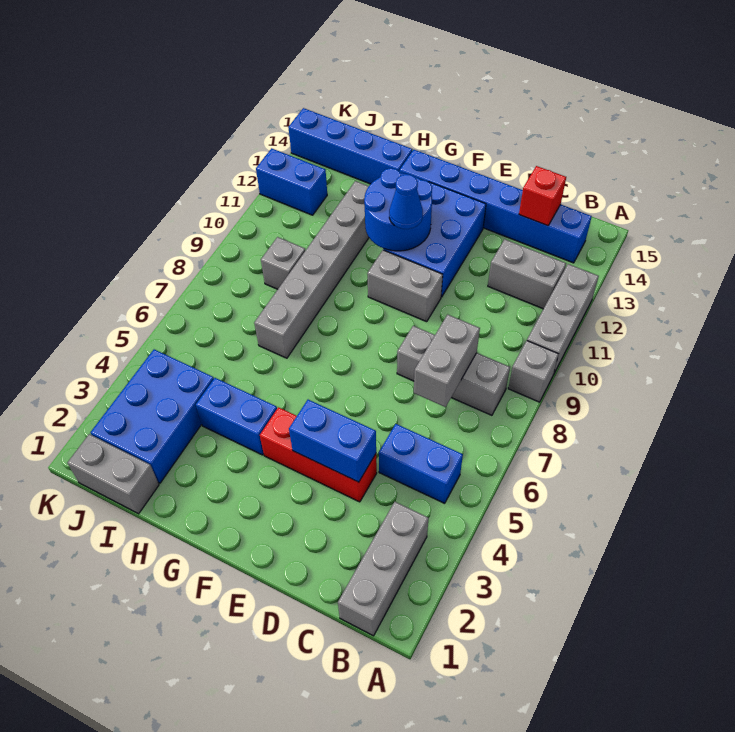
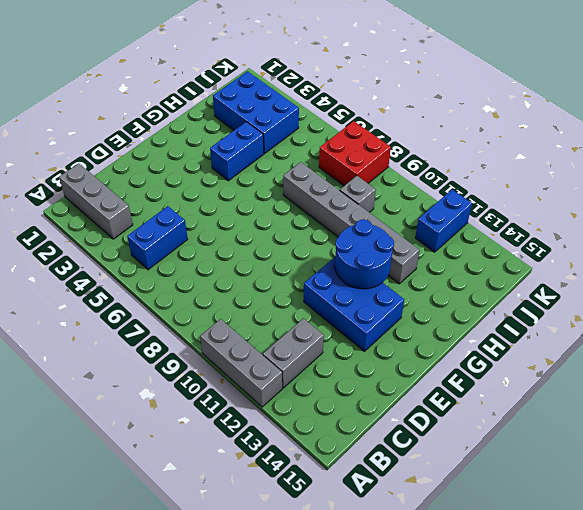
red 2x2 brick [319,121,391,186] -> none
none -> grey 1x1 brick [508,341,558,402]
none -> grey 1x3 brick [397,326,510,415]
none -> blue 1x6 brick [400,150,592,263]

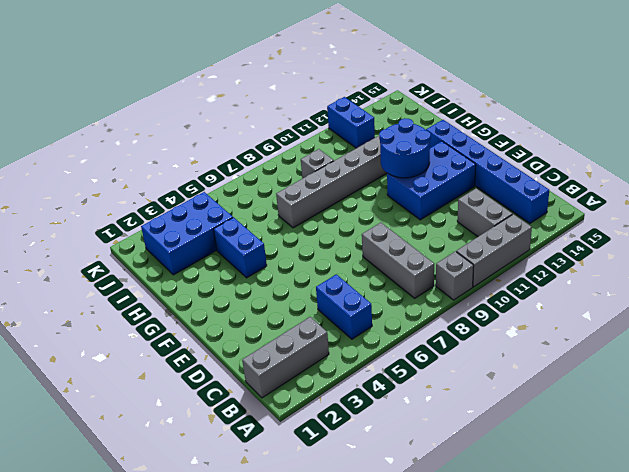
none -> red 1x3 brick [260,407,377,502]
none -> grey 1x2 brick [367,250,443,322]
none -> blue 1x4 brick [288,108,412,184]

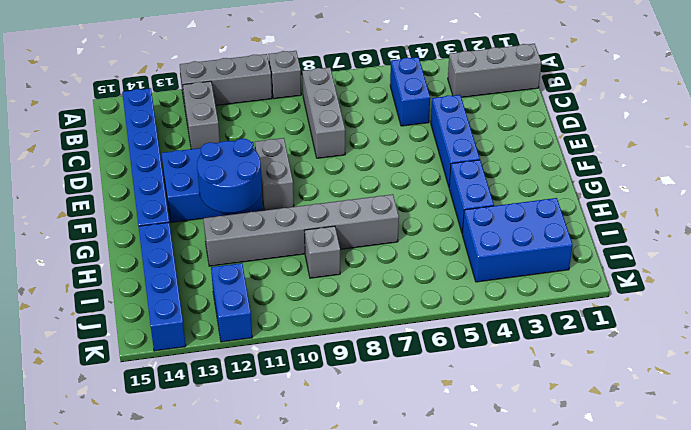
blue 1x3 brick [431,95,480,186] -> red 1x3 brick [260,407,377,502]
none -> grey 1x2 brick [67,434,159,514]
none -> grey 1x2 brick [414,315,480,407]
none -> red 1x1 brick [519,166,566,226]

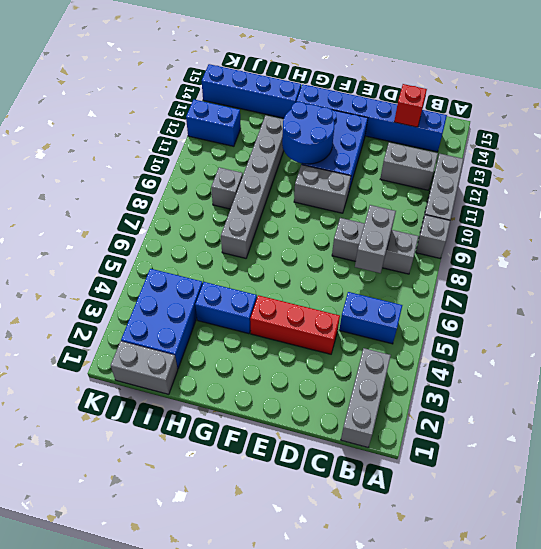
none -> blue 1x2 brick [289,400,376,482]
none -> blue 1x1 cone [389,174,423,229]

